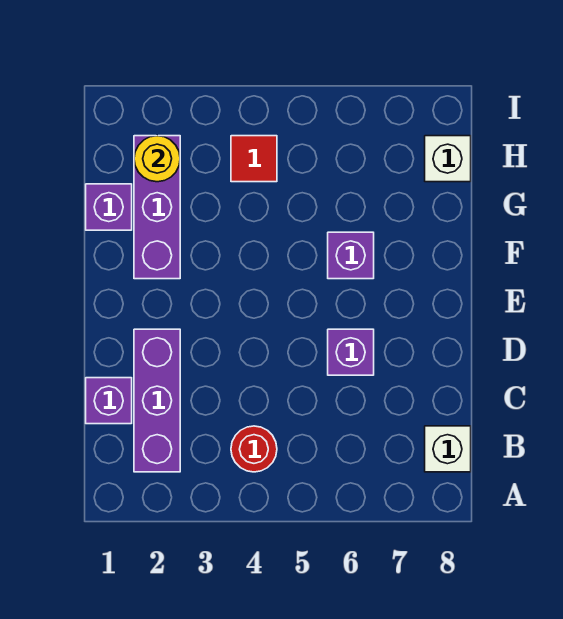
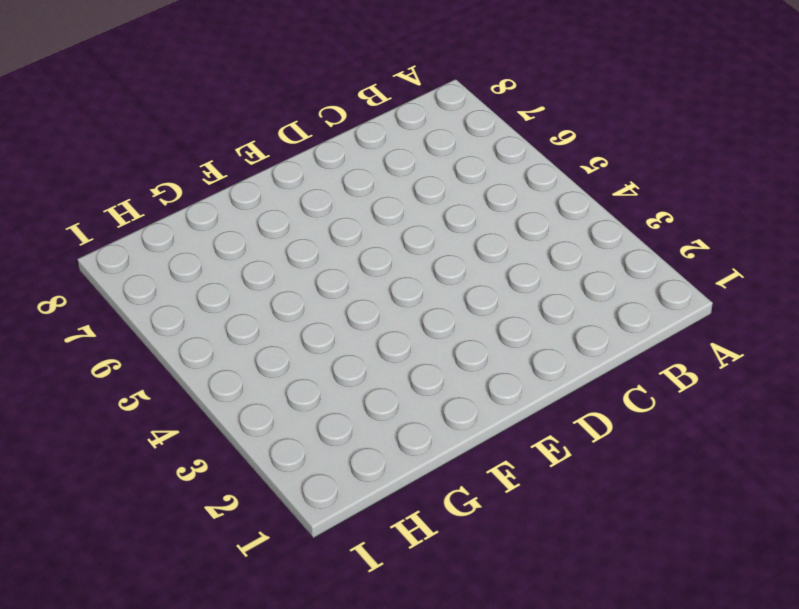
none -> purple 1x3 brick [134,329,180,472]
none -> red 1x1 round brick [231,426,277,472]

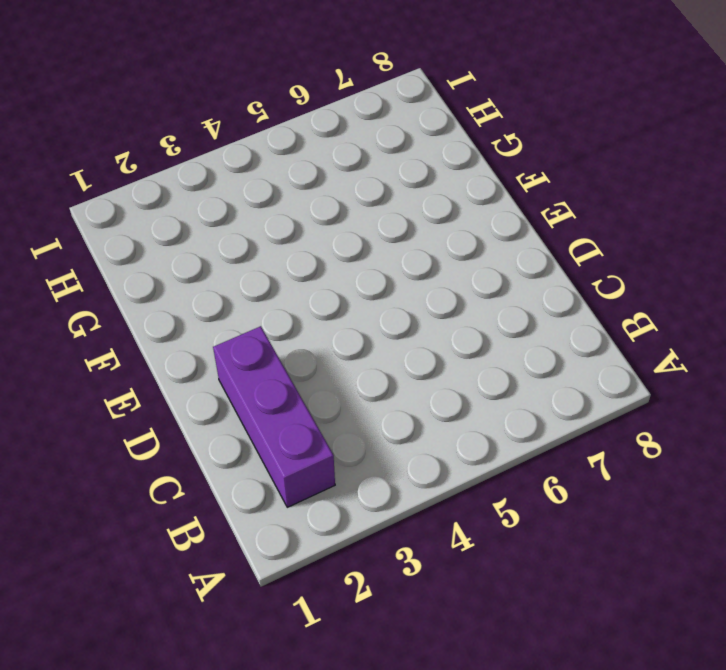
none -> red 1x1 round brick [231,426,277,472]
none -> white 1x1 brick [425,426,471,472]

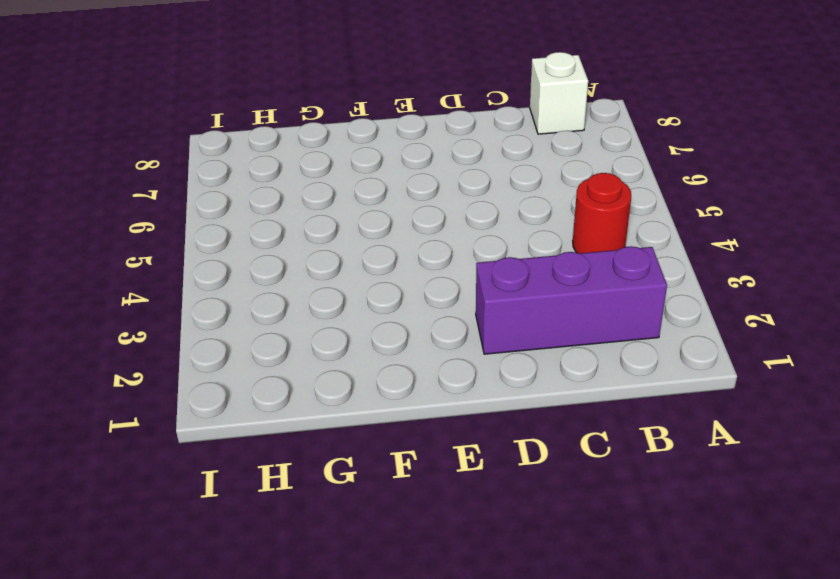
none -> purple 1x1 brick [86,378,132,424]
none -> purple 1x1 brick [328,329,374,375]

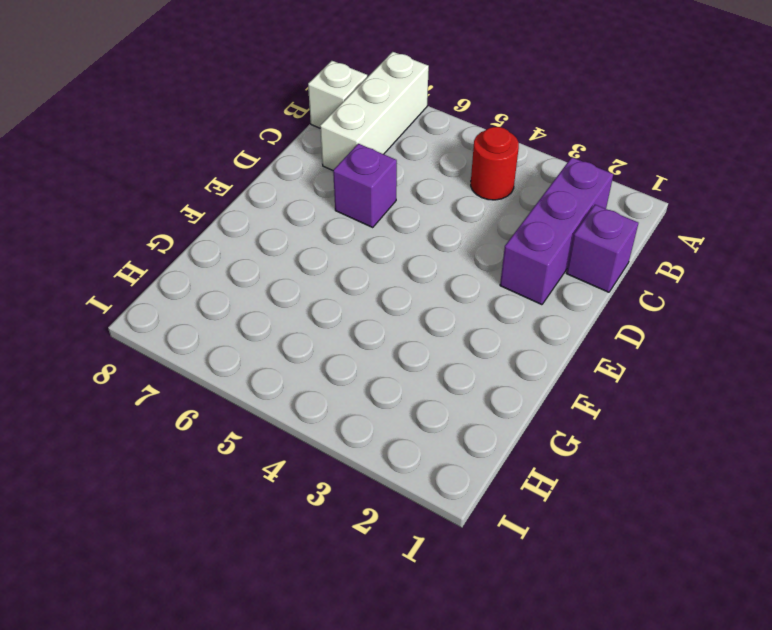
white 1x3 brick [320,52,429,170] -> none
none -> purple 1x3 brick [134,136,180,279]
none -> purple 1x1 brick [328,232,374,279]

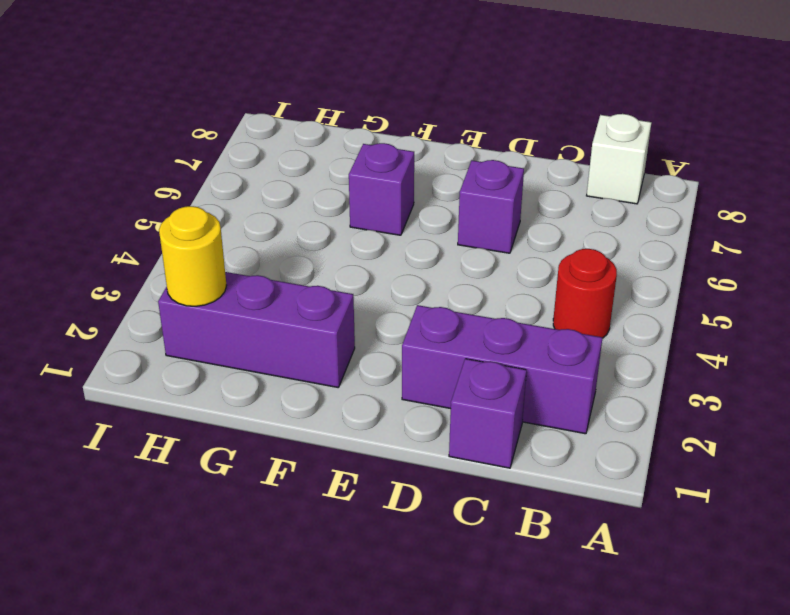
none -> purple 1x1 brick [86,184,132,230]
none -> red 1x1 tile [231,136,277,182]

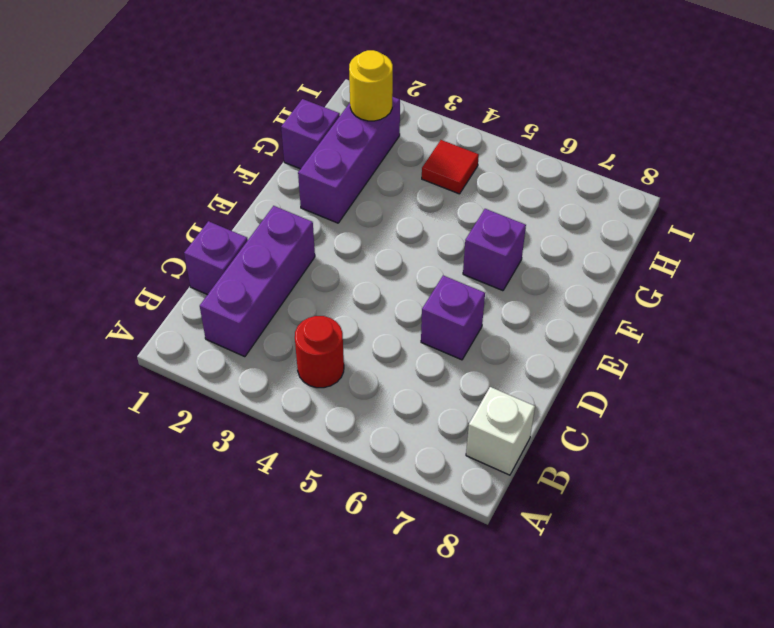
none -> white 1x1 brick [425,136,471,182]

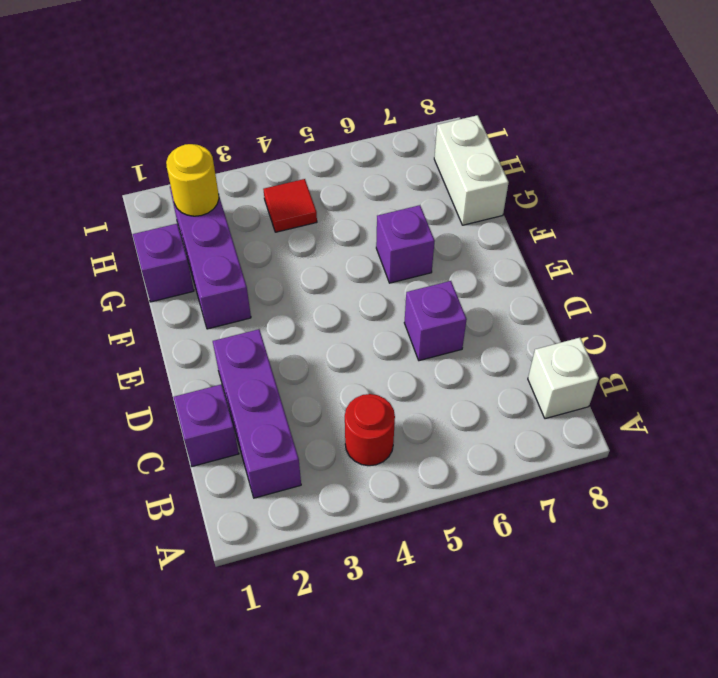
white 1x2 brick [434,115,509,225] -> white 1x1 brick [425,136,471,182]

